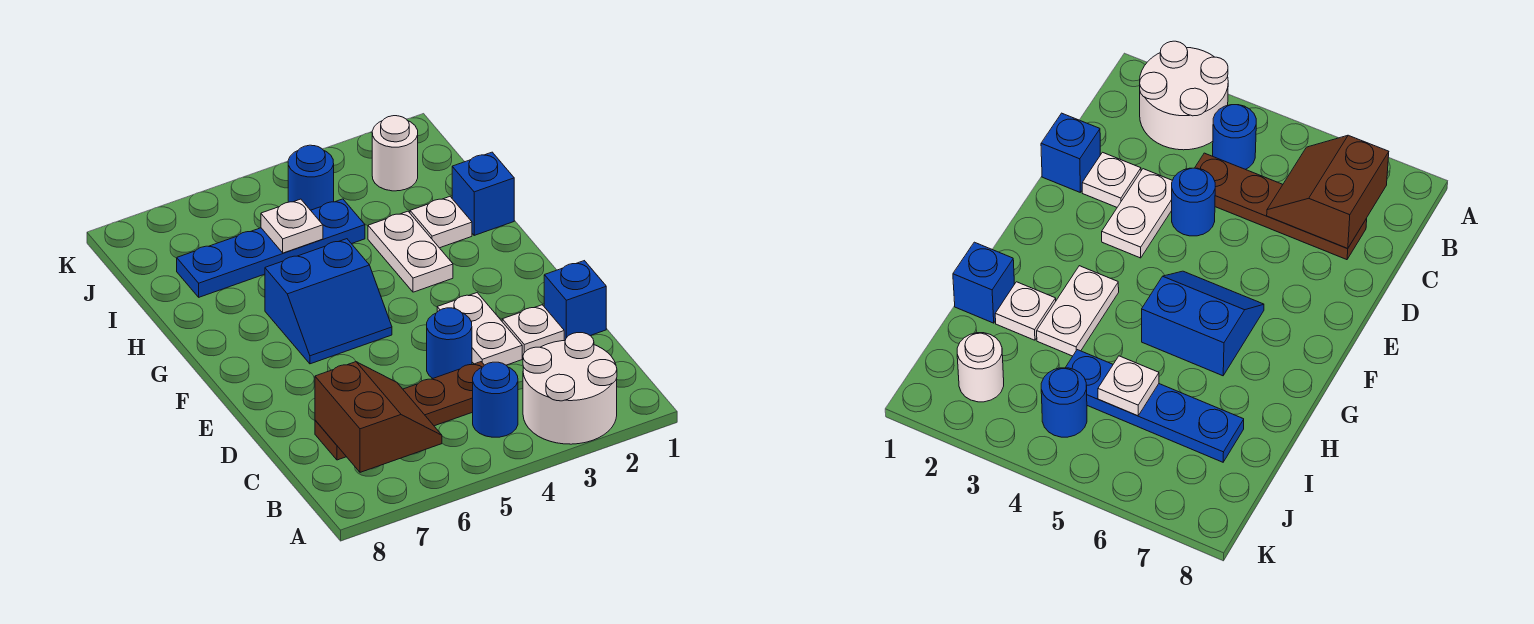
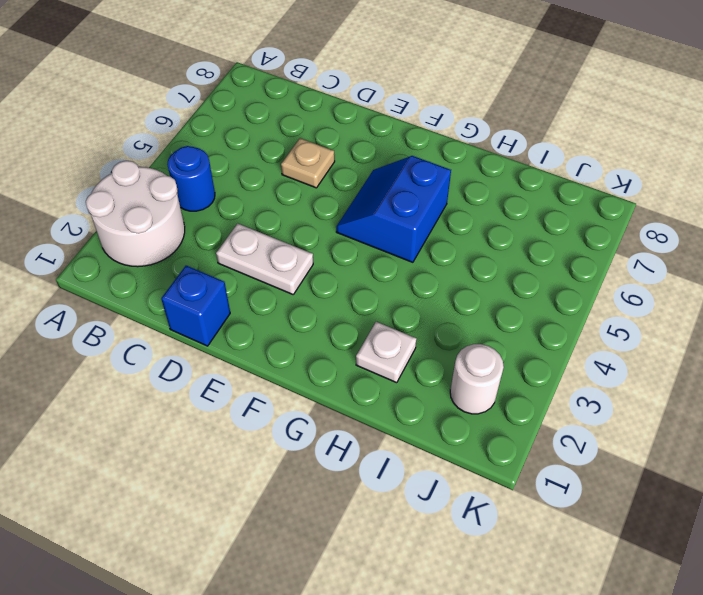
tan 1x1 plate [281,138,335,188] -> none
none -> brown 1x4 plate [315,362,484,460]
none -> white 1x1 plate [502,305,564,357]
none -> blue 1x1 round brick [427,308,472,378]

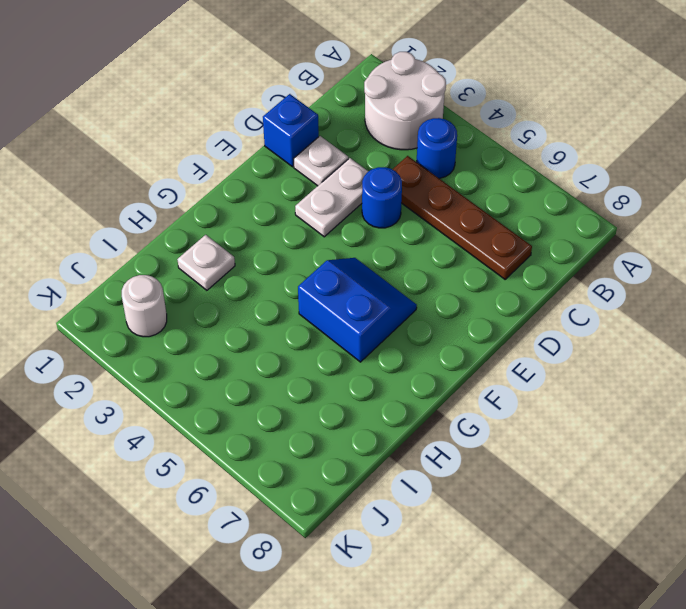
none -> white 1x2 plate [368,211,453,292]
none -> blue 1x1 brick [452,152,514,235]
none -> blue 1x4 plate [177,199,365,297]

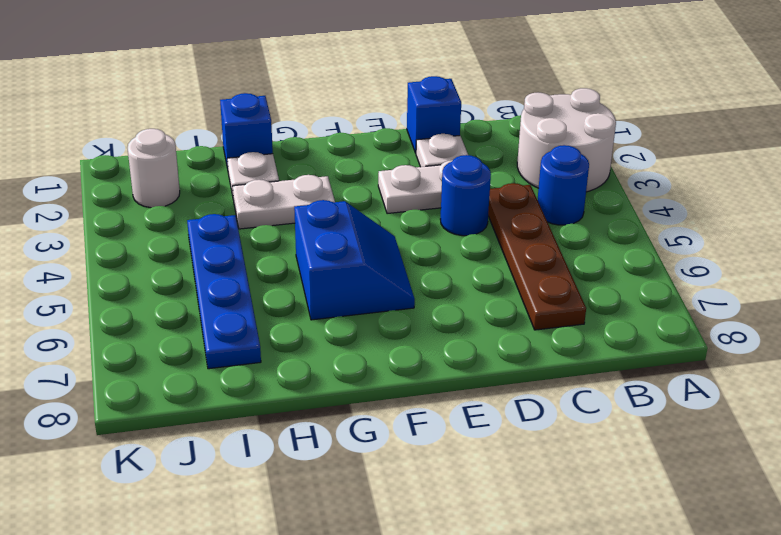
none -> blue 1x1 round brick [288,145,334,210]
none -> brown 2x2 slope [315,362,442,472]
none -> white 1x1 plate [261,199,323,253]

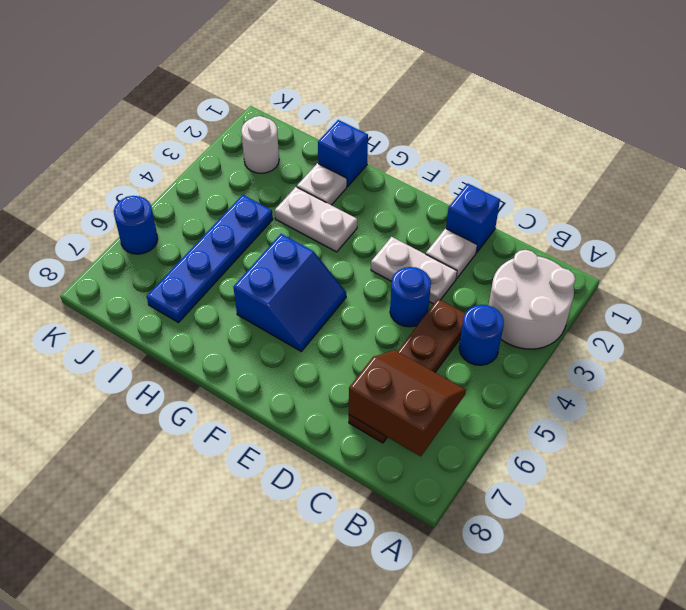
blue 1x1 round brick [114,196,158,254] -> blue 1x1 round brick moved to [288,145,334,210]
none -> white 1x1 plate [261,199,323,253]

